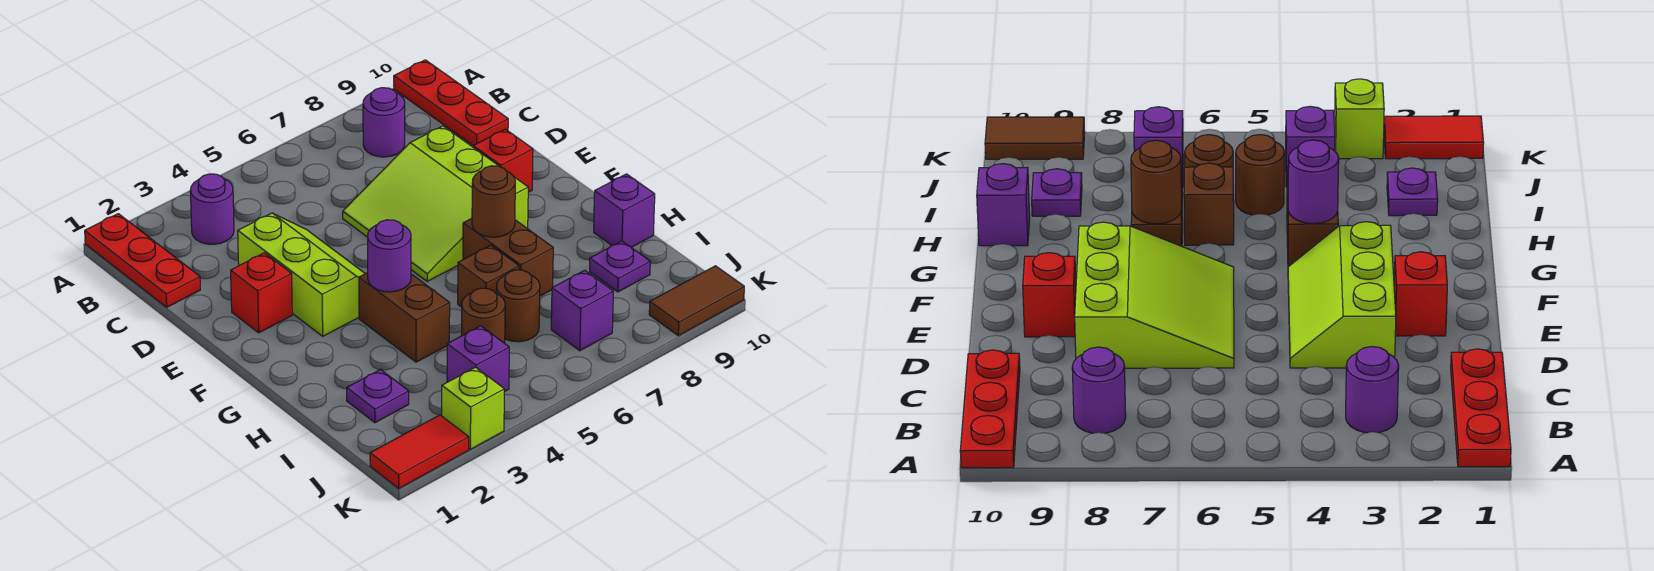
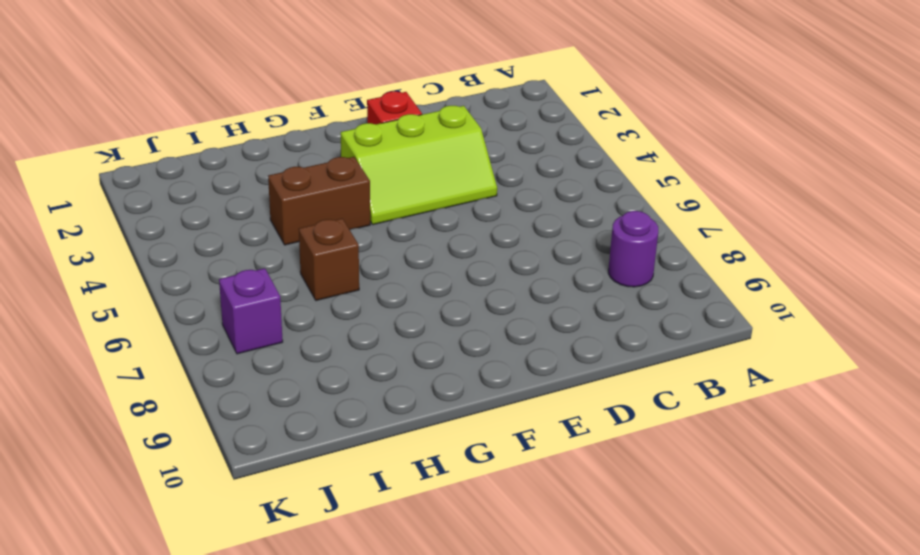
none -> red 1x3 plate [85,214,200,307]
none -> red 1x3 plate [394,60,508,146]
none -> purple 1x1 round brick [190,174,234,244]

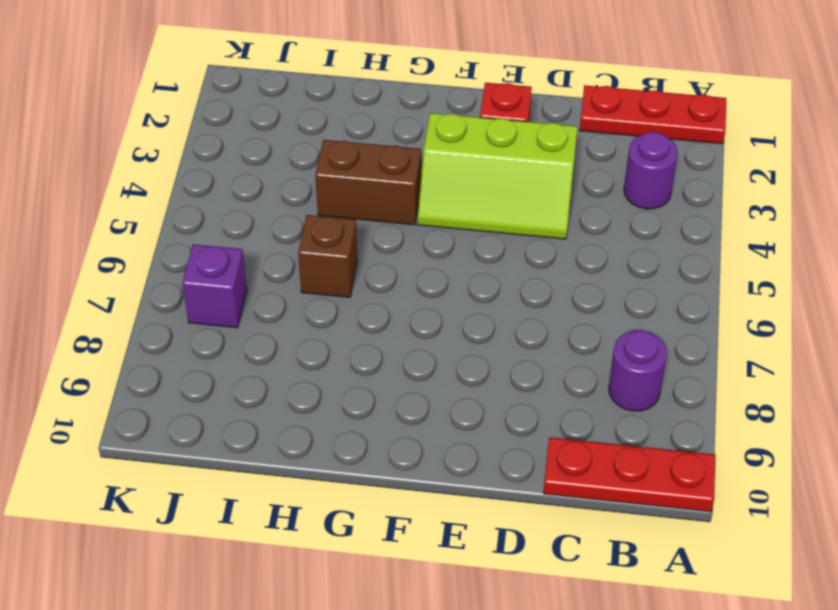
none -> lime 3x3 slope [343,126,528,281]
none -> red 1x1 brick [473,129,533,192]
none -> brown 1x2 brick [463,218,553,296]

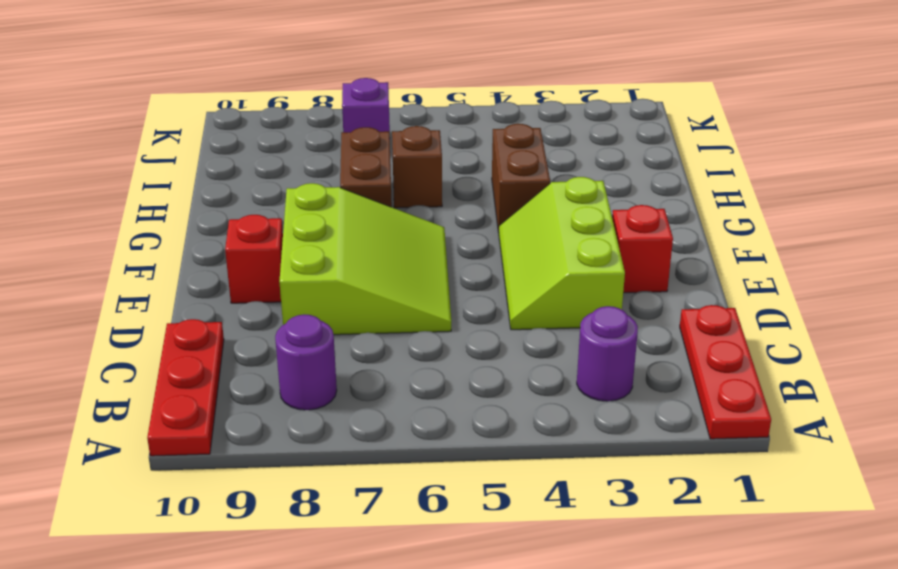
none -> purple 1x1 brick [594,174,655,248]
none -> purple 1x1 plate [347,370,409,423]
none -> brown 1x1 round brick [461,288,505,343]

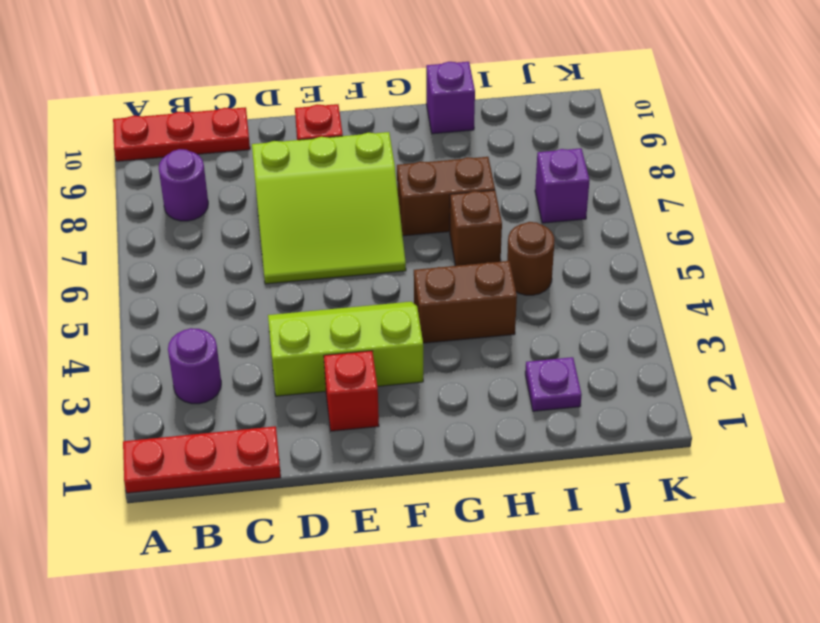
none -> brown 1x1 round brick [496,270,540,342]
none -> purple 1x1 plate [590,241,650,292]
none -> purple 1x1 brick [447,326,509,392]

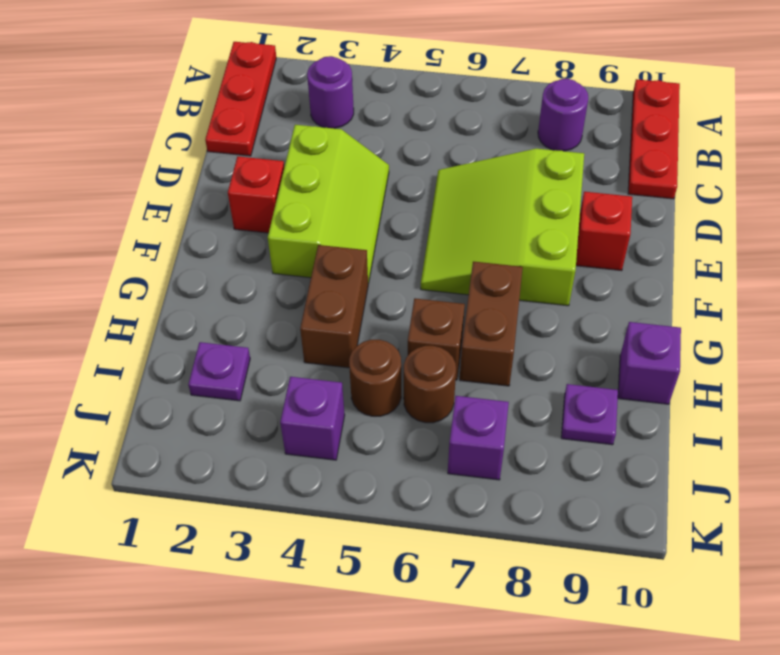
none -> red 1x2 tile [370,415,469,488]
none -> lime 1x1 brick [442,367,504,449]
none -> brown 1x2 tile [649,266,744,336]

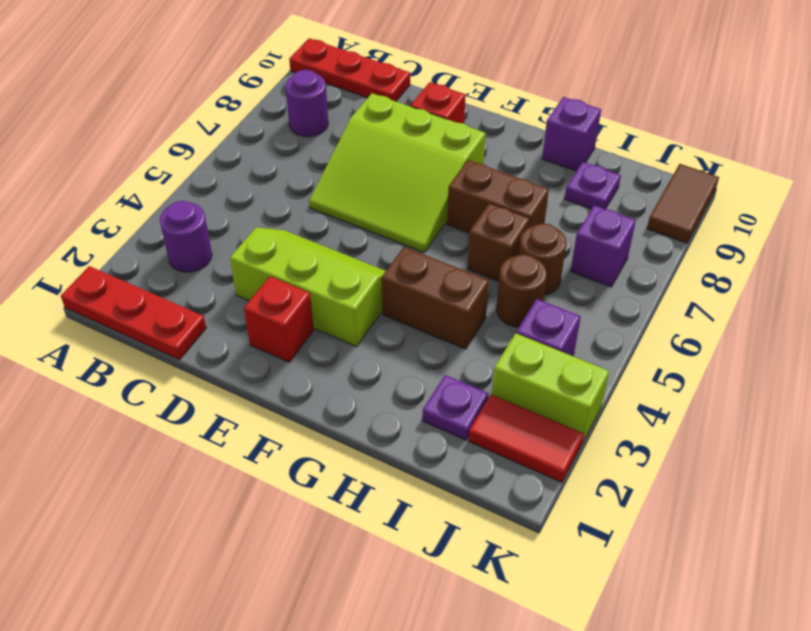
red 1x2 tile [468,394,584,482] -> red 1x2 tile turned to [370,415,469,488]
lime 1x2 brick [492,333,609,443] -> lime 1x1 brick [442,367,504,449]
none -> purple 1x1 round brick [368,220,411,292]
none -> brown 1x1 round brick [472,166,515,237]

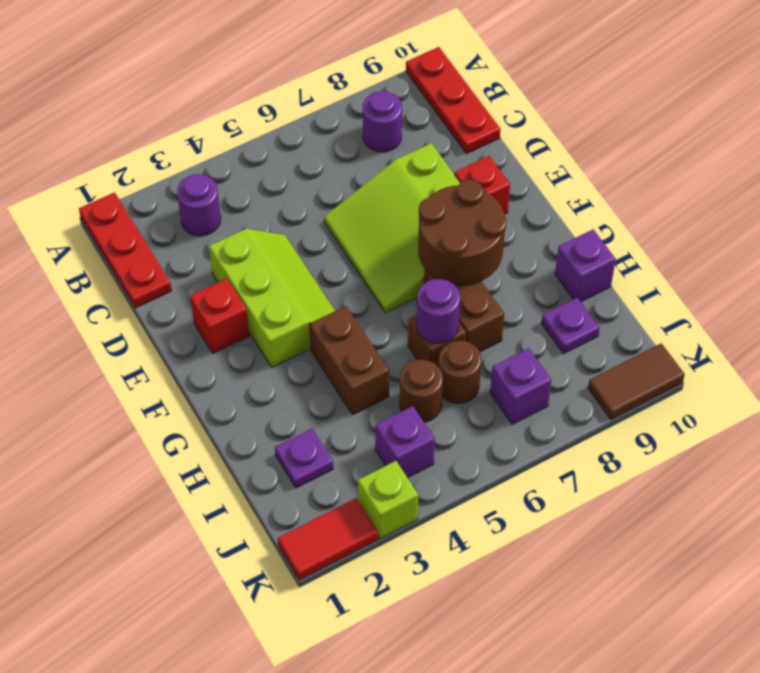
brown 2x2 round brick [418,180,506,285] -> brown 1x1 round brick [472,166,515,237]
purple 1x1 round brick [416,279,460,343] -> purple 1x1 round brick moved to [368,220,411,292]

